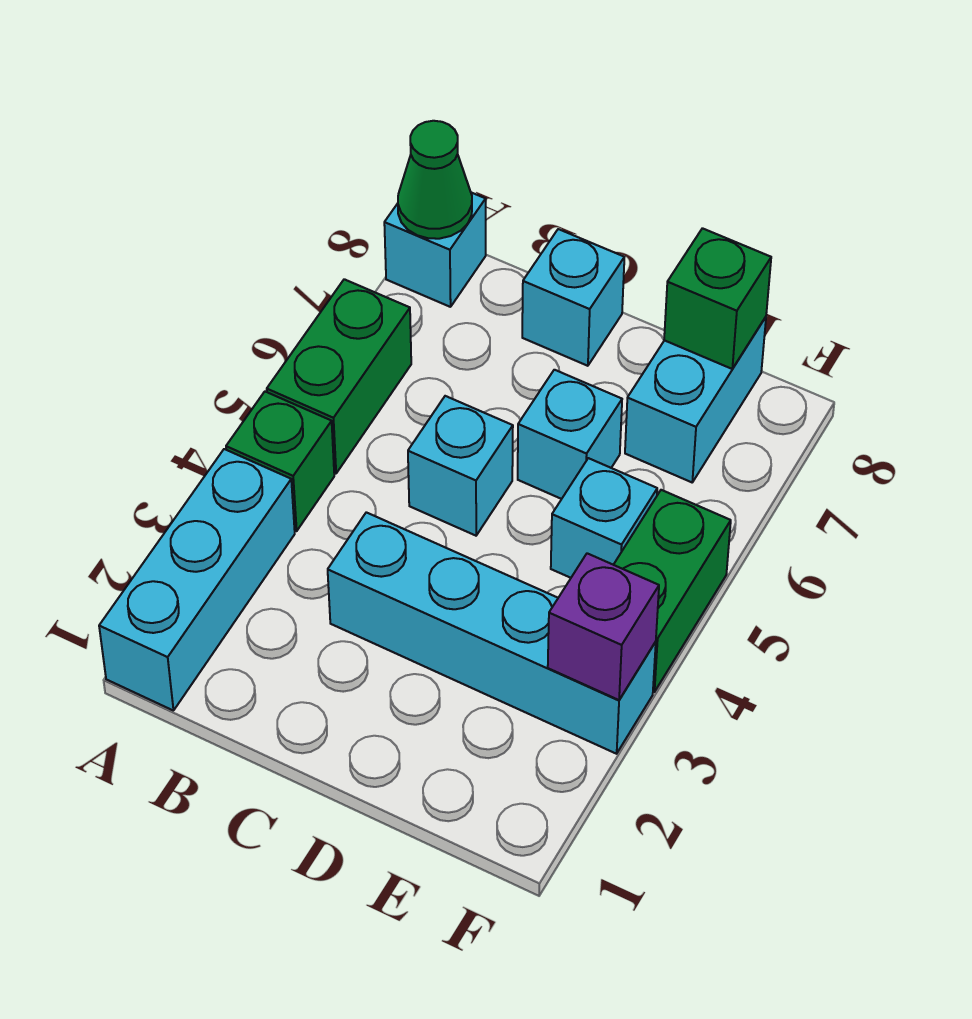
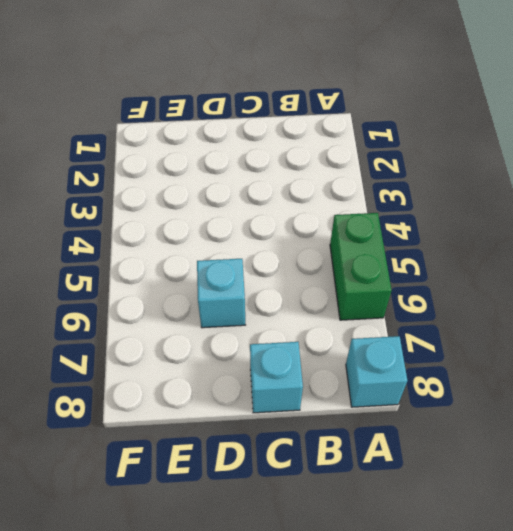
none -> cyan 1x3 brick [99,449,295,710]
none -> green 1x1 brick [226,392,334,531]
none -> cyan 1x4 brick [328,512,656,754]

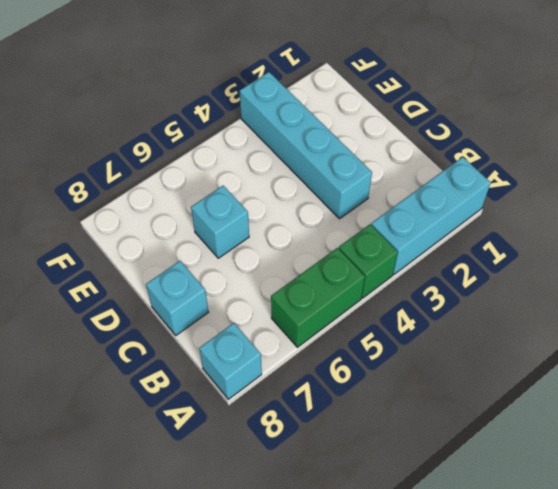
none -> cyan 1x1 brick [408,396,513,536]
none -> cyan 1x1 brick [551,458,657,578]
none -> cyan 1x2 brick [625,317,766,482]

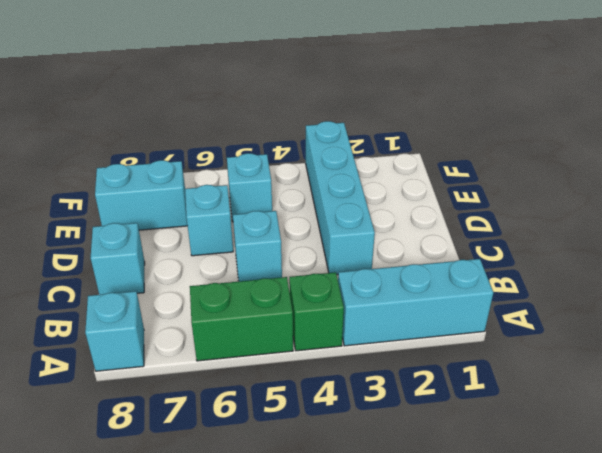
none -> green 1x2 brick [614,490,731,692]
none -> green 1x1 cone [398,121,472,239]
none -> green 1x1 brick [664,228,771,369]

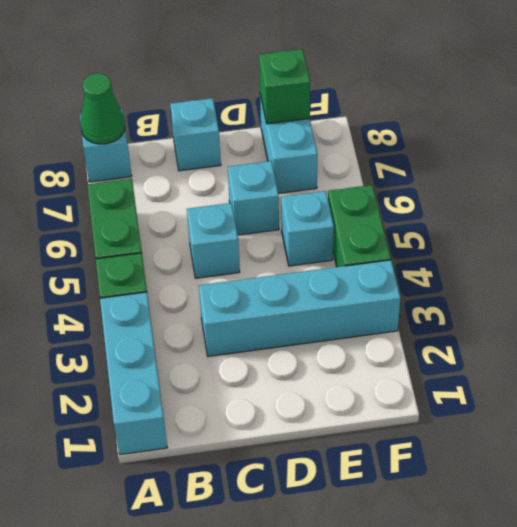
none -> purple 1x1 brick [548,553,659,700]

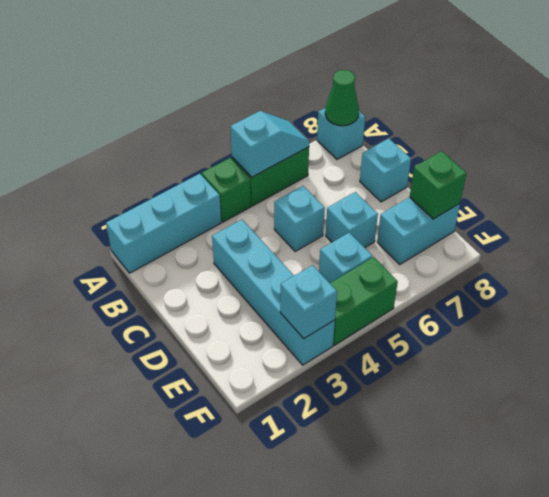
cyan 1x2 slope [230,111,309,177] -> none
cyan 1x1 brick [280,265,337,339] -> purple 1x1 brick [548,553,659,700]

